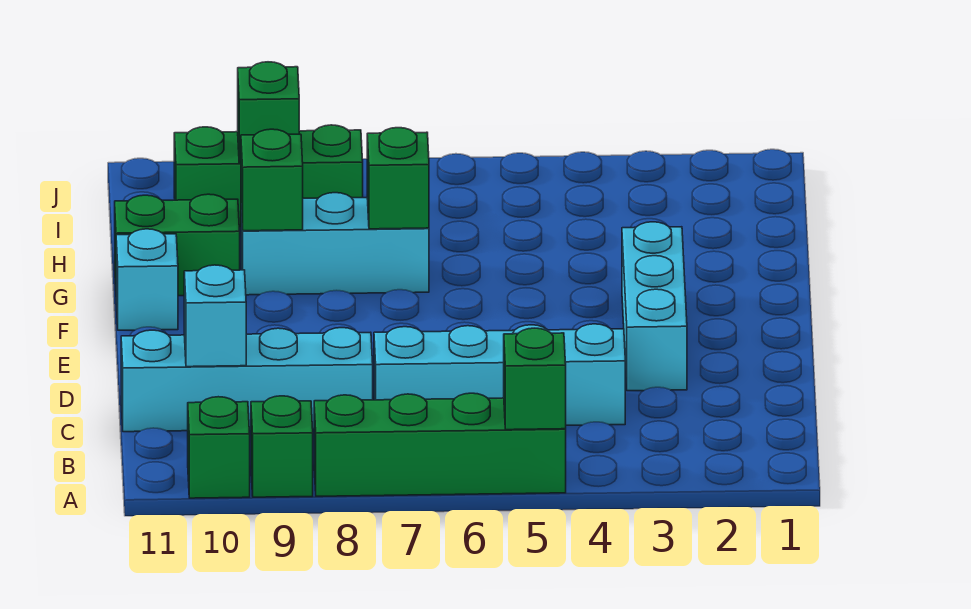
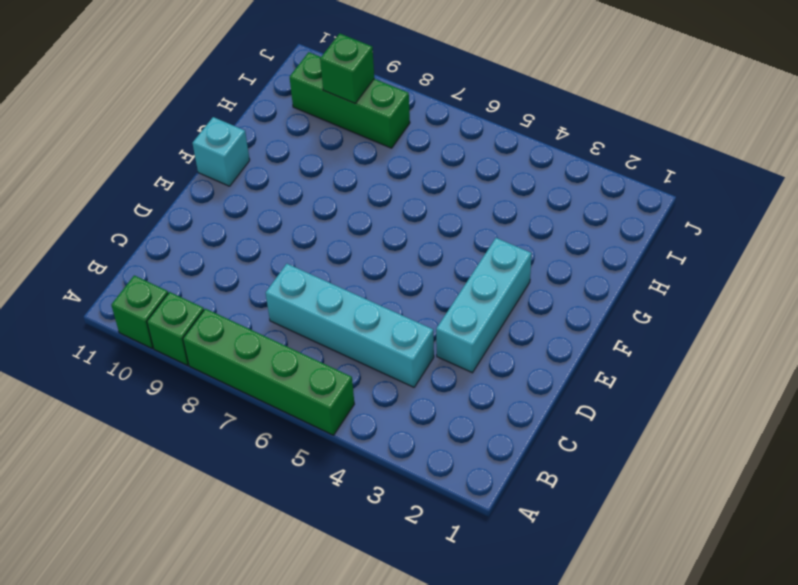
none -> cyan 1x4 brick [121,328,373,432]
none -> cyan 1x3 brick [241,193,429,295]
none -> green 1x2 brick [115,194,240,296]

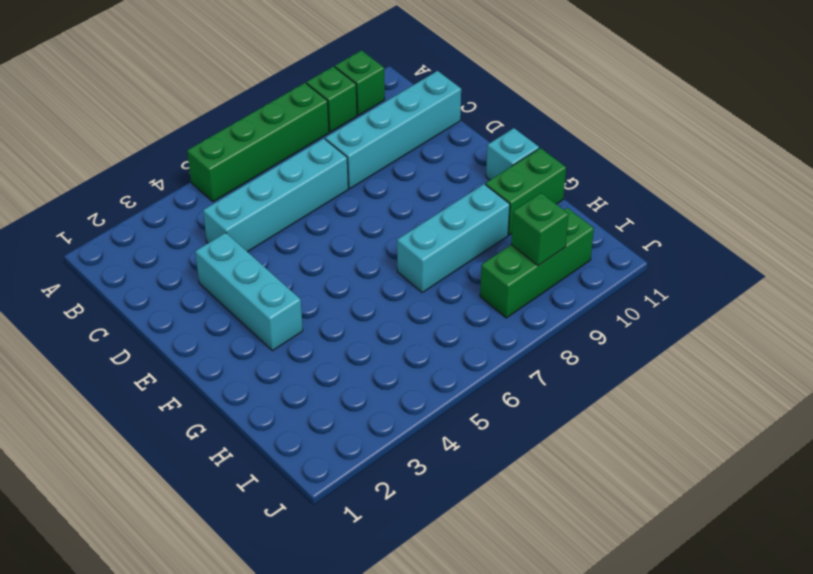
none -> green 1x1 brick [504,328,566,430]
none -> cyan 1x1 brick [184,265,246,367]
none -> green 1x1 brick [367,128,429,229]

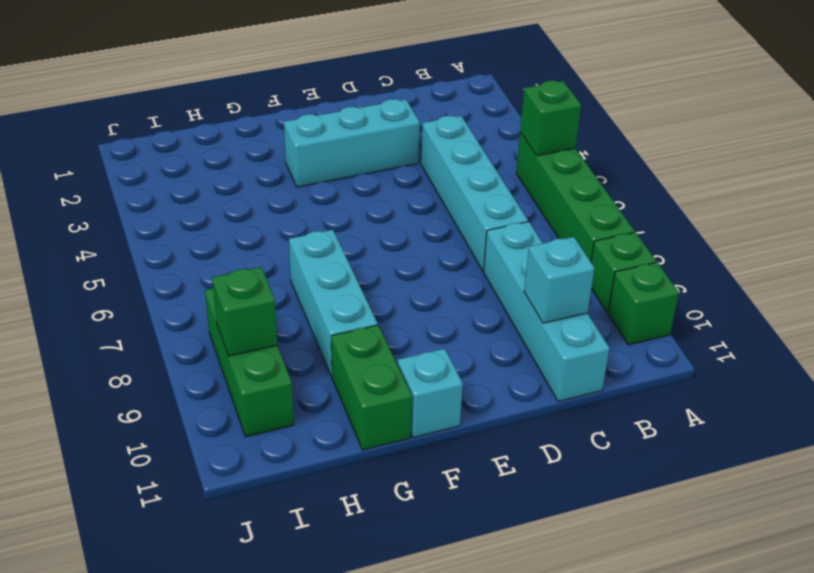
none -> green 1x1 brick [367,128,429,229]
none -> green 1x1 brick [241,129,303,231]

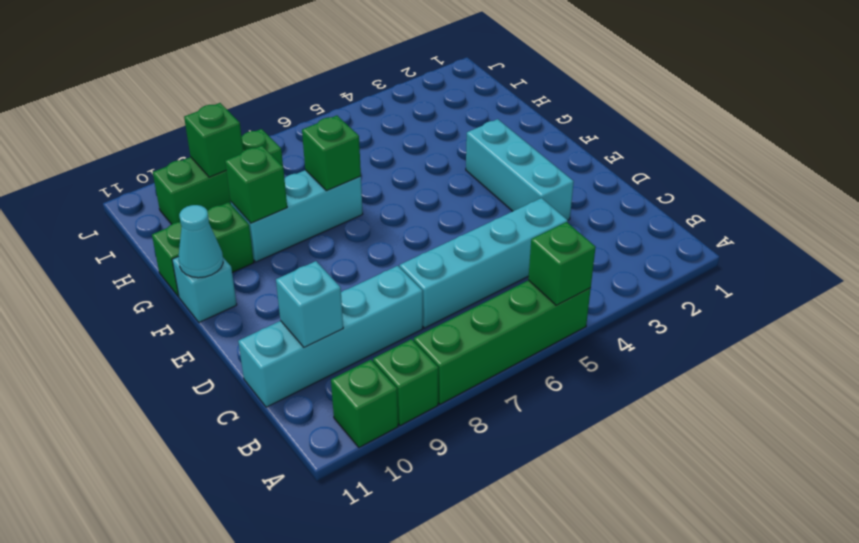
cyan 1x1 cone [179,205,223,278] -> none

